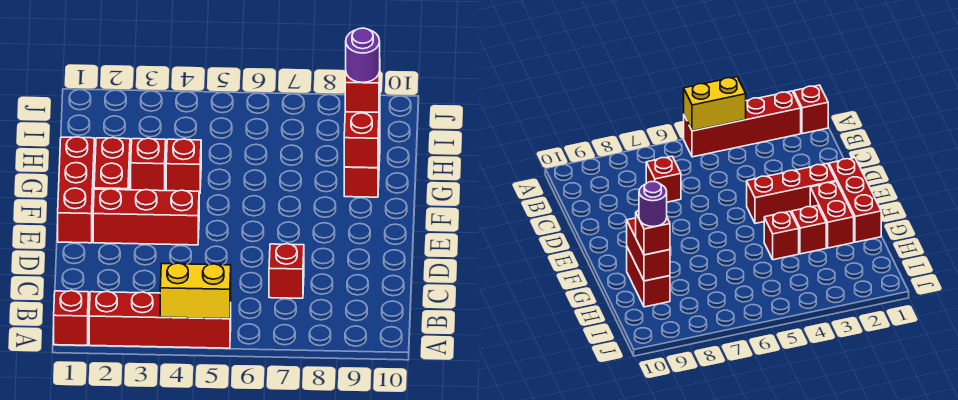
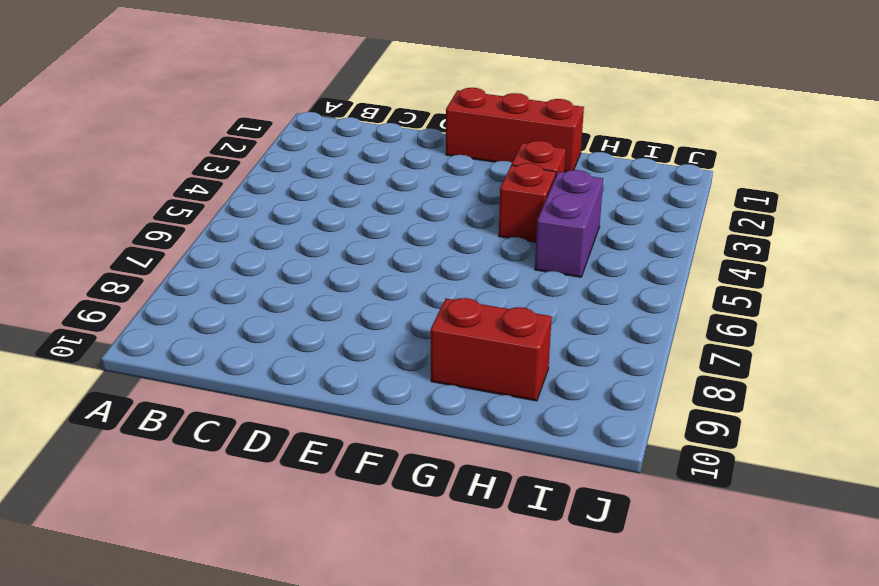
purple 1x2 brick [535,170,603,277] -> none
none -> red 1x1 brick [54,291,88,345]
none -> red 1x4 brick [89,291,231,348]
none -> red 1x1 brick [269,244,304,298]

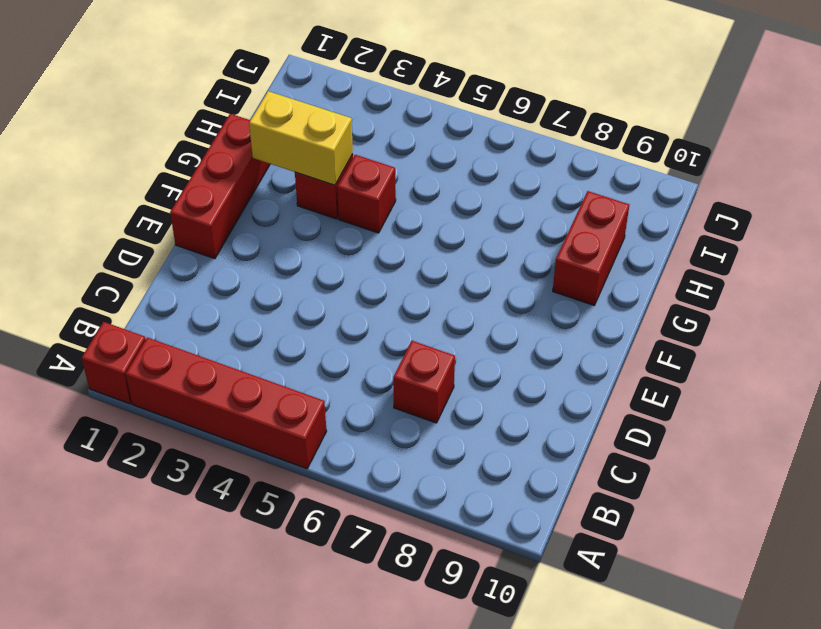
yellow 1x2 brick [249,91,353,185] -> yellow 1x2 brick moved to [160,263,231,319]
none -> red 1x3 brick [93,189,199,245]
none -> red 1x2 brick [94,138,130,190]
none -> red 1x2 brick [344,103,380,168]

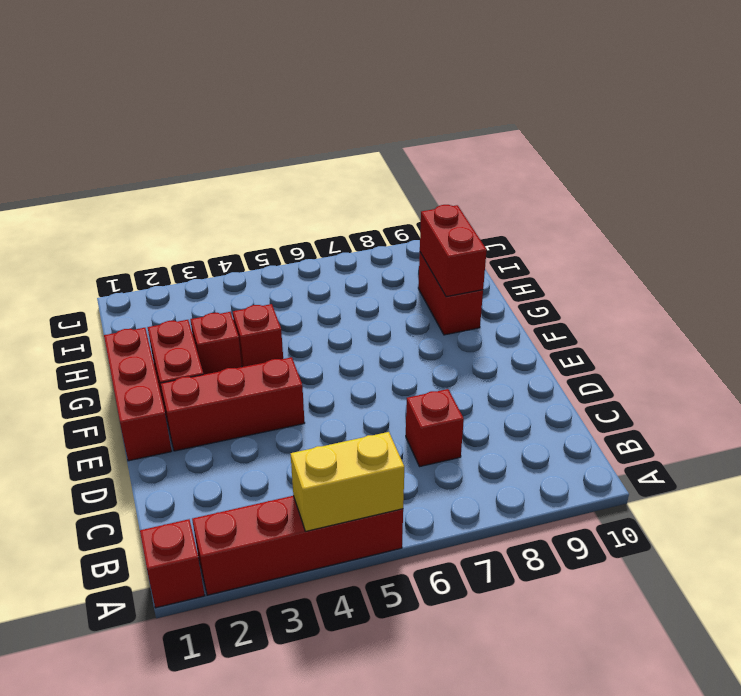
none -> red 1x1 brick [345,71,380,112]
none -> purple 1x1 round brick [346,28,380,83]

